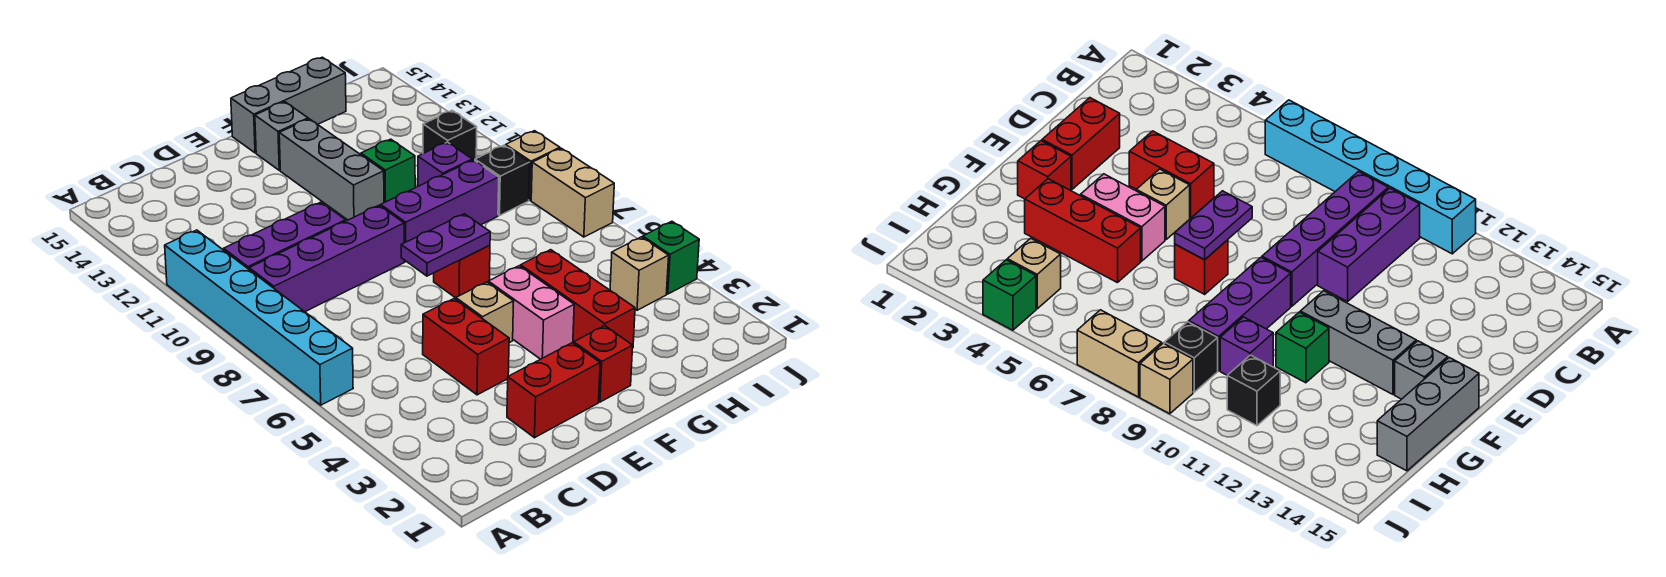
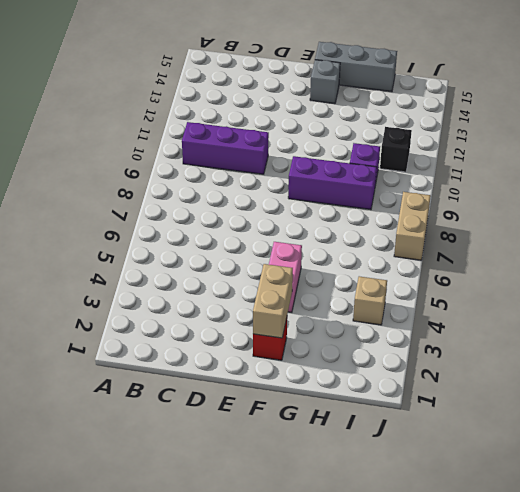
tan 1x2 brick [253,264,293,338] -> none
none -> cyan 1x6 brick [165,230,353,405]
none -> purple 1x4 brick [249,205,404,312]
none -> red 1x2 brick [507,343,600,438]

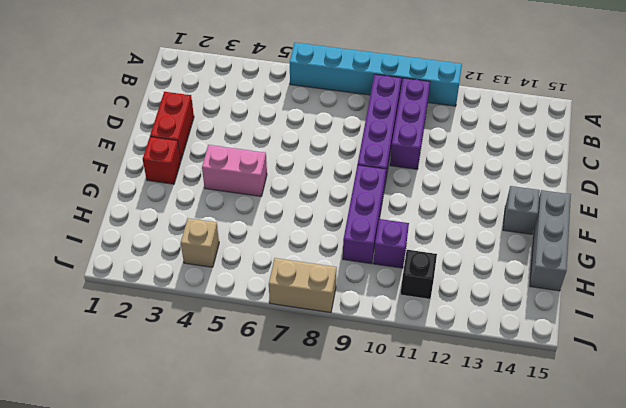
none -> red 1x2 brick [423,299,509,395]
none -> tan 1x1 brick [456,282,514,343]
none -> red 1x1 brick [434,245,490,298]

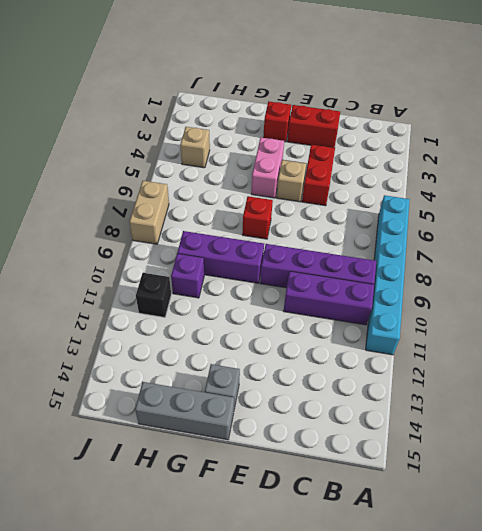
none -> grey 1x3 brick [279,119,384,220]
none -> red 1x3 brick [521,250,635,345]
none -> green 1x1 brick [361,139,415,203]

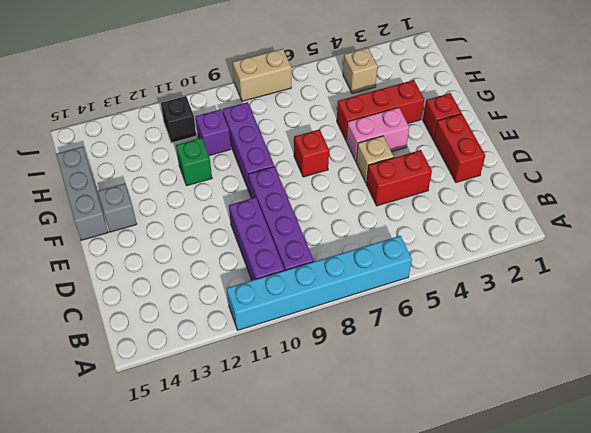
none -> grey 1x3 brick [279,119,384,220]
none -> black 1x1 brick [475,145,530,215]
none -> green 1x1 brick [643,221,699,294]

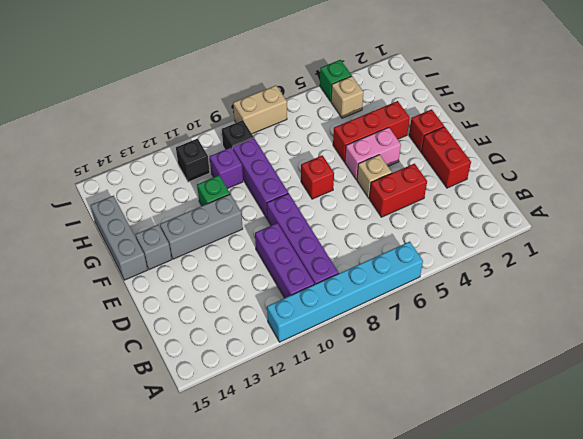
none -> tan 1x1 brick [506,131,560,200]
none -> purple 1x2 plate [401,214,490,276]

